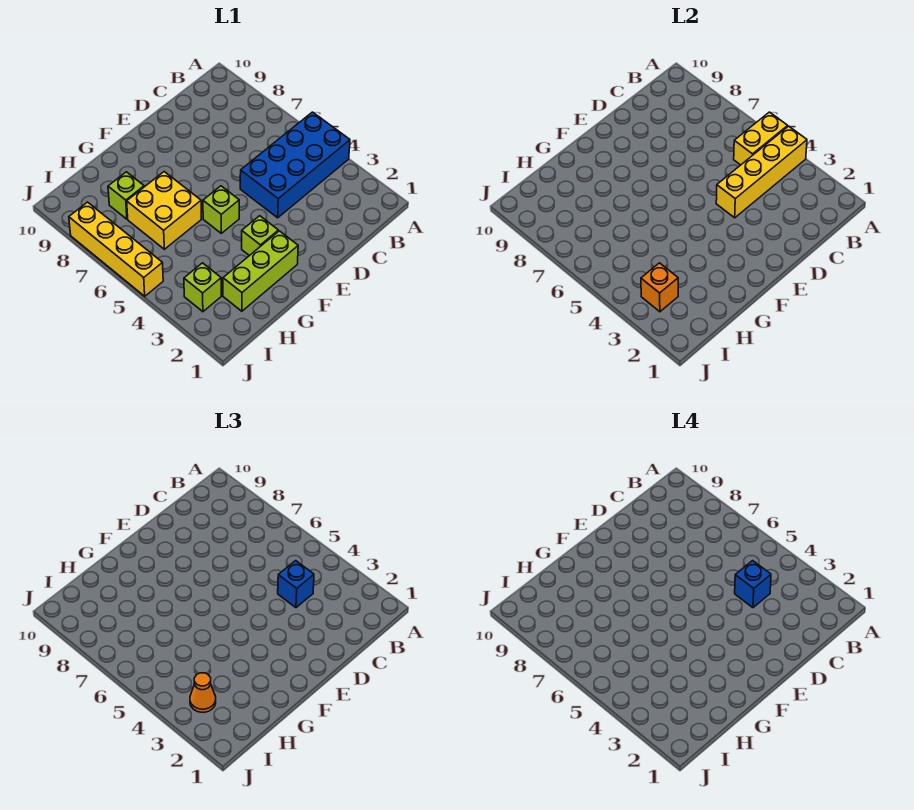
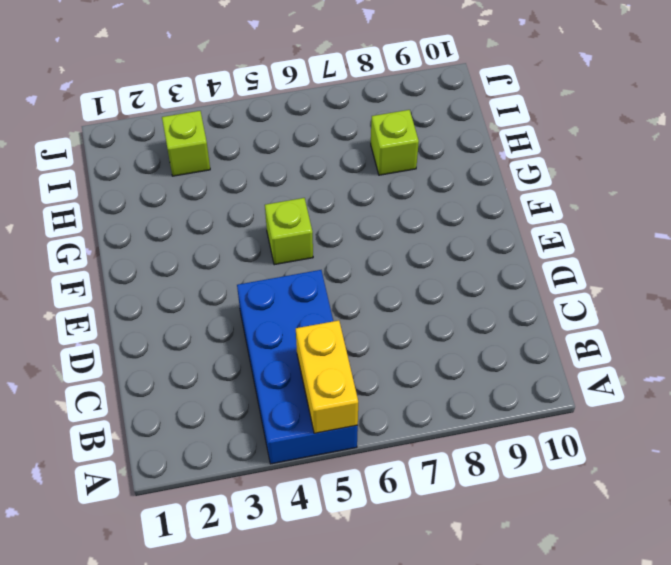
none -> lime 1x3 brick [223,231,298,311]
none -> lime 1x1 brick [242,216,278,256]
none -> yellow 2x2 brick [127,172,201,249]

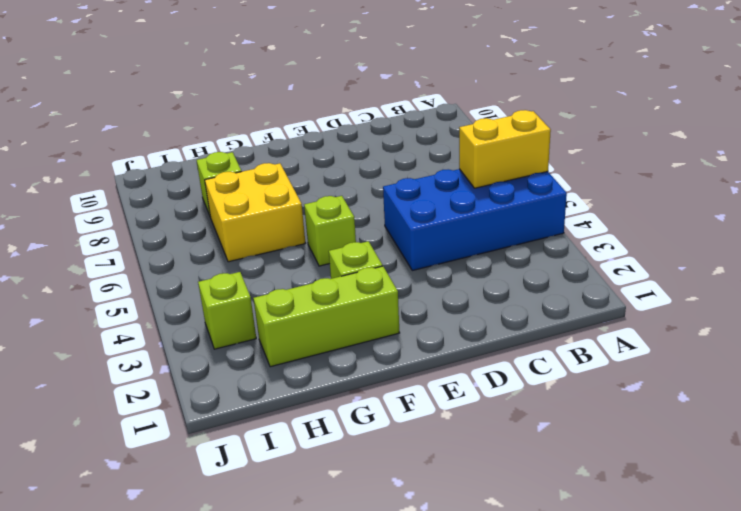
none -> yellow 1x4 brick [69,202,163,296]
none -> yellow 1x4 brick [716,126,807,218]
none -> orange 1x1 brick [641,263,678,312]

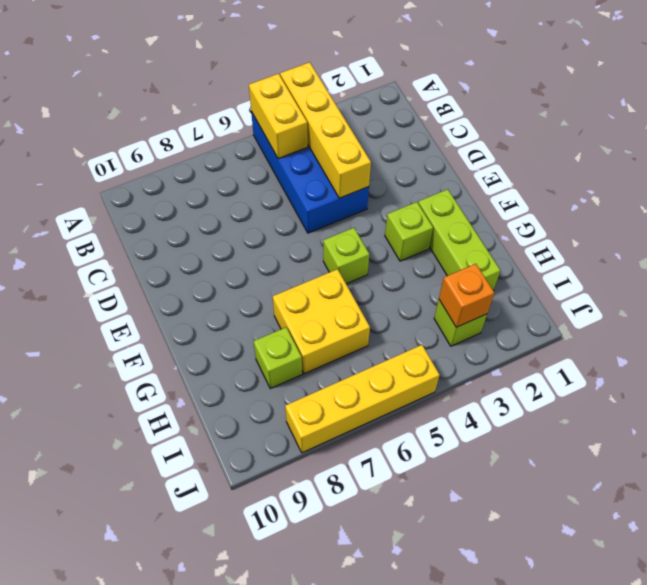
none -> blue 1x1 brick [278,561,314,608]
none -> orange 1x1 cone [190,673,216,712]
none -> blue 1x1 brick [735,561,771,608]

